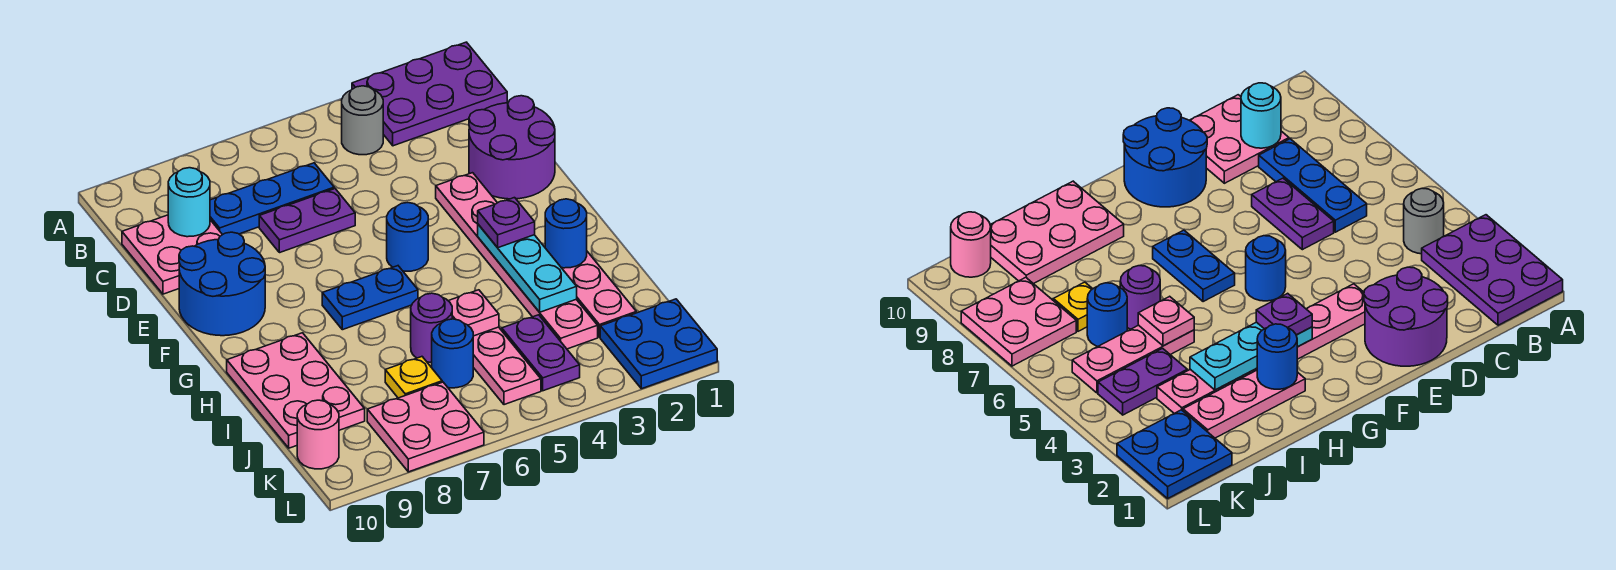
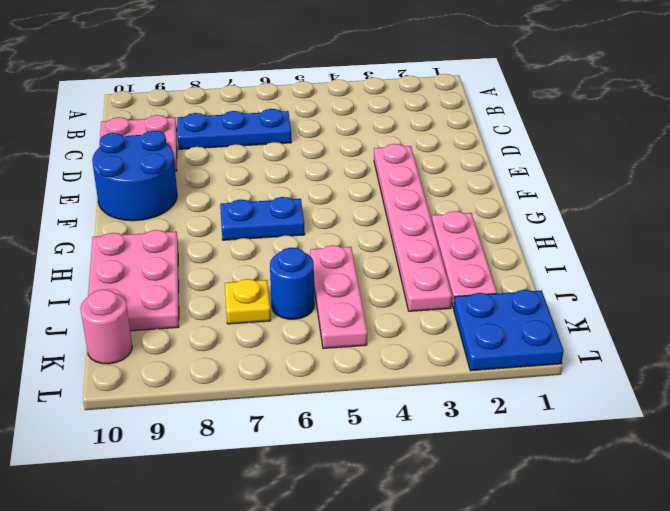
none -> purple 2x3 plate [352,42,507,146]
none -> grey 1x1 round brick [342,86,383,155]
none -> purple 2x2 round brick [469,96,555,199]

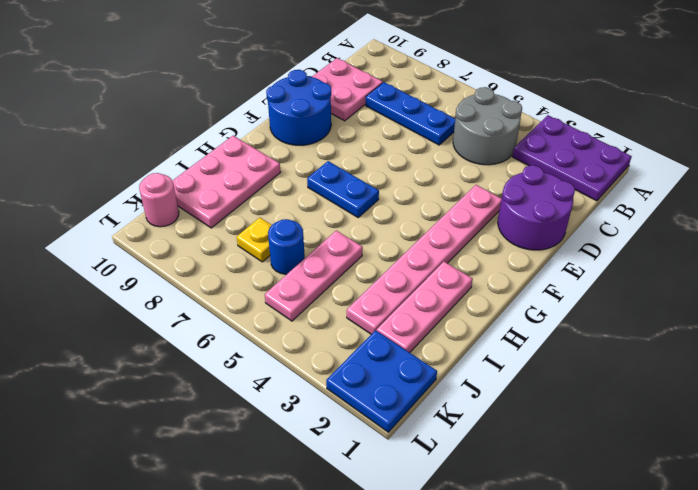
grey 2x2 round brick [453,87,522,165] -> grey 1x1 round brick [342,86,383,155]
none -> purple 1x2 plate [259,189,355,253]
none -> blue 1x1 round brick [387,203,428,271]
none -> purple 1x1 round brick [411,293,452,362]

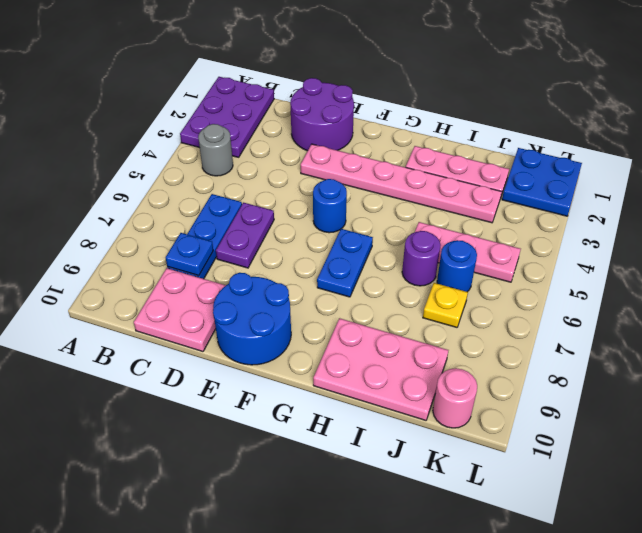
blue 1x1 plate [166,233,213,276] -> none
none -> purple 1x2 plate [502,315,580,391]
none -> pink 2x2 plate [367,382,484,472]
none -> cyan 1x1 round brick [168,168,210,237]

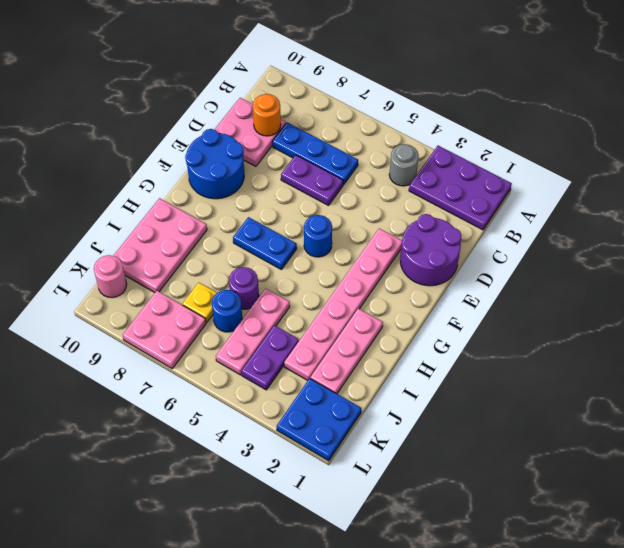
orange 1x1 round brick [253,94,281,136] -> cyan 1x1 round brick [168,168,210,237]
none -> cyan 1x3 plate [478,224,577,312]
none -> blue 1x1 round brick [545,199,587,268]
none -> pink 1x1 plate [449,290,499,336]

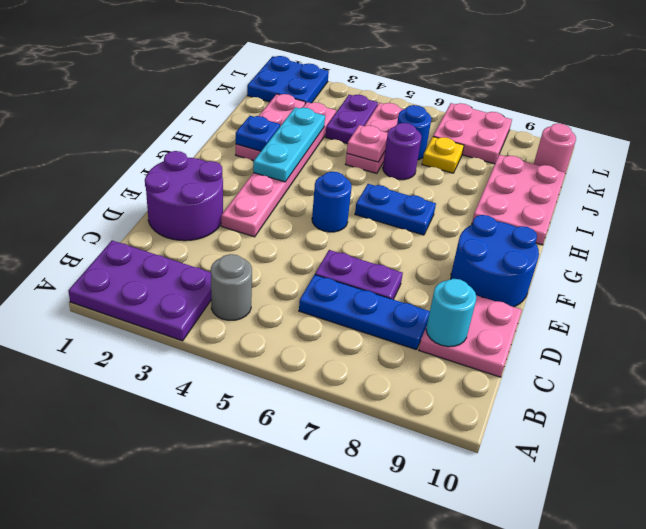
blue 1x1 plate [236,116,280,151] -> blue 1x1 round brick [545,199,587,268]
none -> purple 1x1 plate [478,198,535,248]

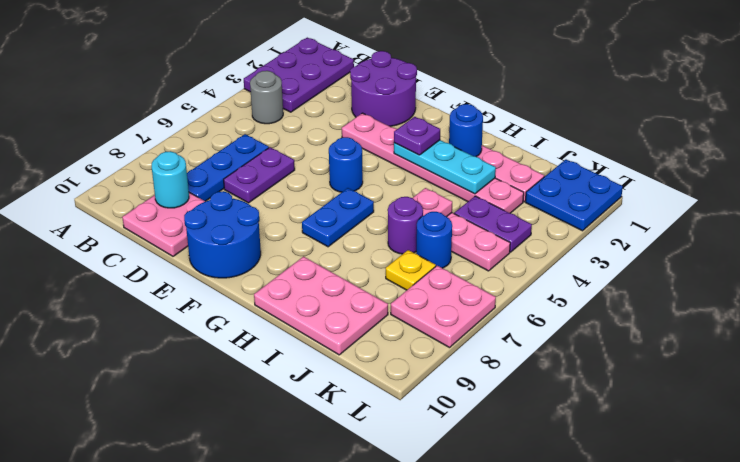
none -> pink 1x1 round brick [297,400,339,469]

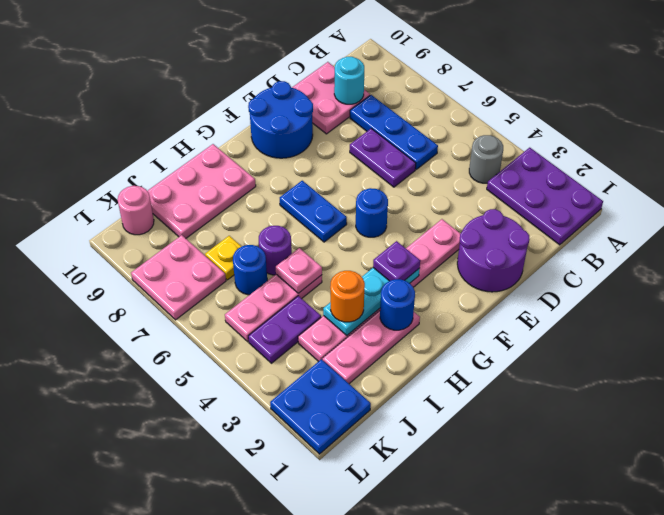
orange 1x1 round brick [330,271,365,322] -> none

